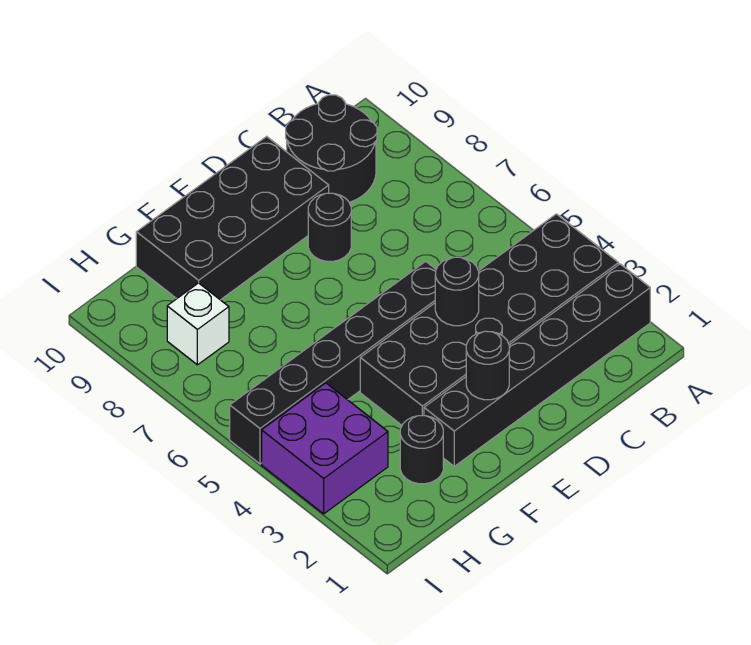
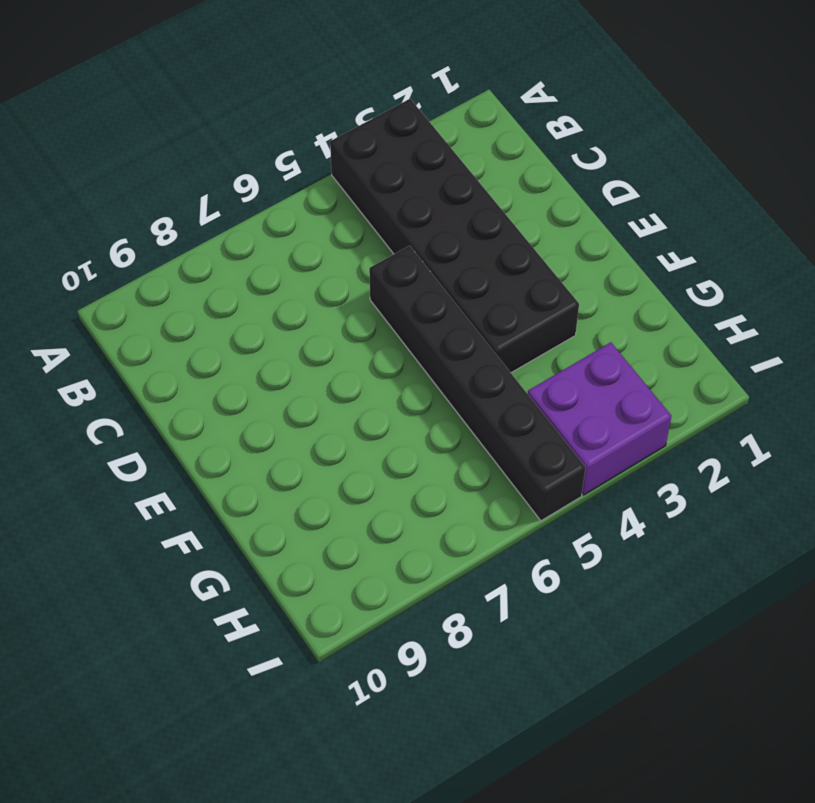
none -> black 1x6 brick [424,264,650,466]
none -> black 2x2 round brick [286,95,377,202]

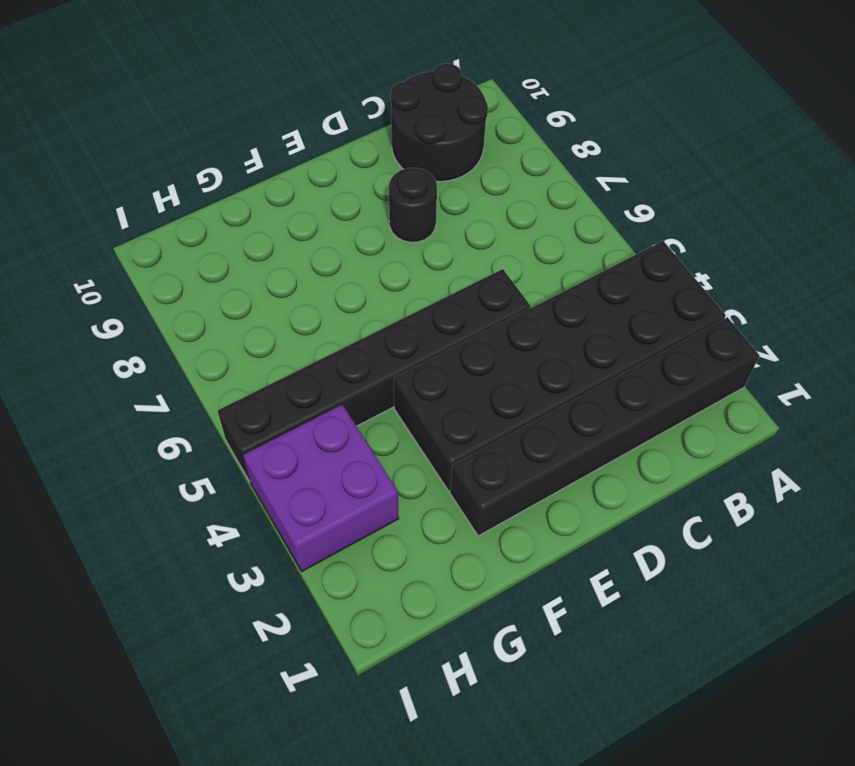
none -> black 2x4 brick [136,136,329,300]
none -> black 1x1 round brick [400,416,443,484]

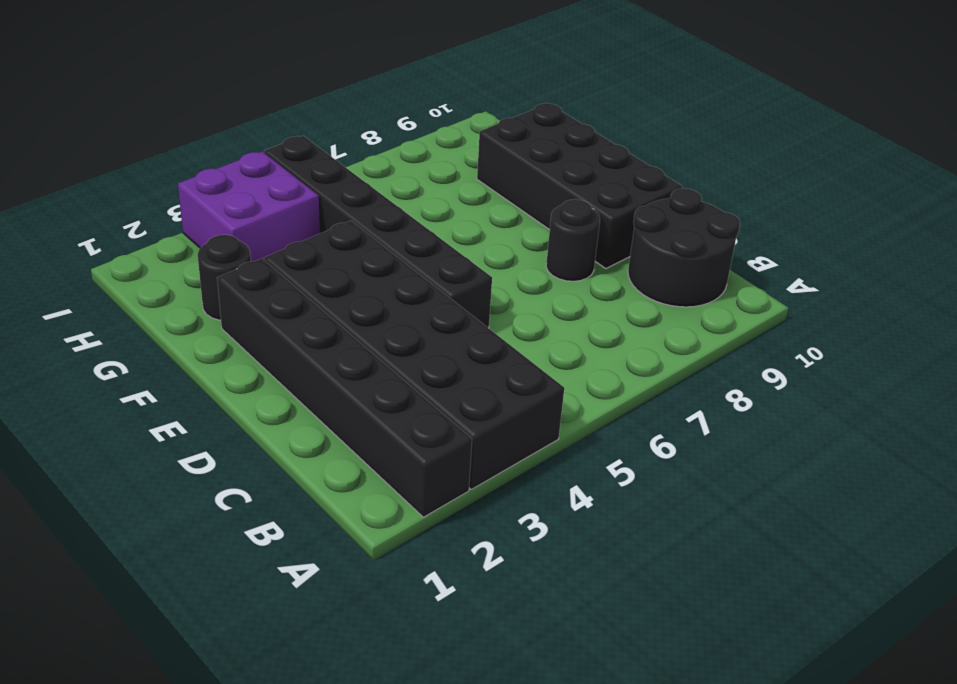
none -> white 1x1 brick [167,283,229,365]
none -> black 1x1 round brick [435,257,479,326]

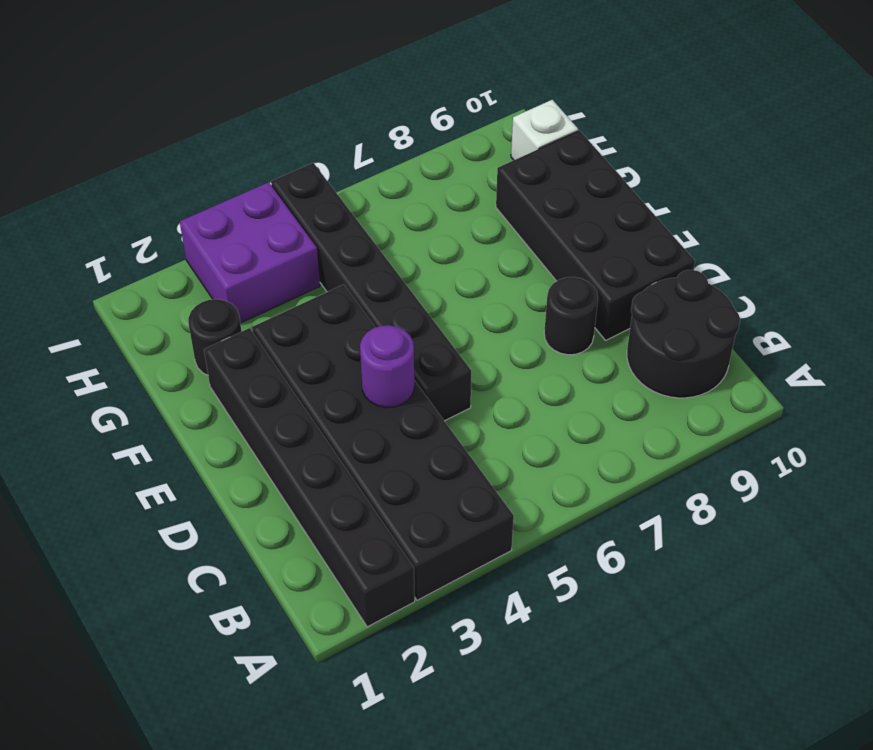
purple 1x1 round brick [360,325,414,408] -> black 1x1 round brick [435,257,479,326]
white 1x1 brick [511,100,578,160] -> white 1x1 brick moved to [167,283,229,365]
none -> black 1x1 round brick [466,331,509,400]

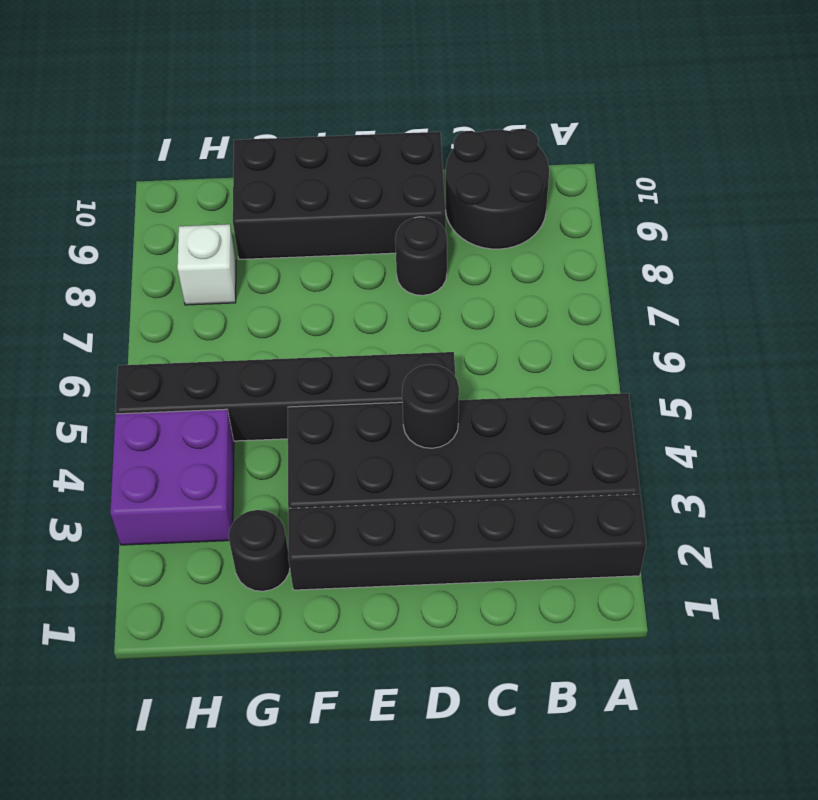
none -> black 1x1 round brick [466,331,509,400]

